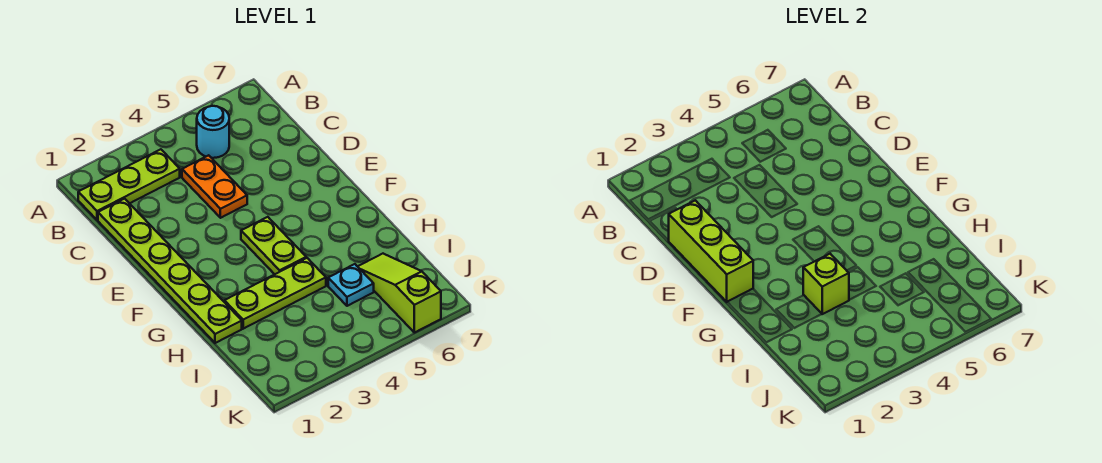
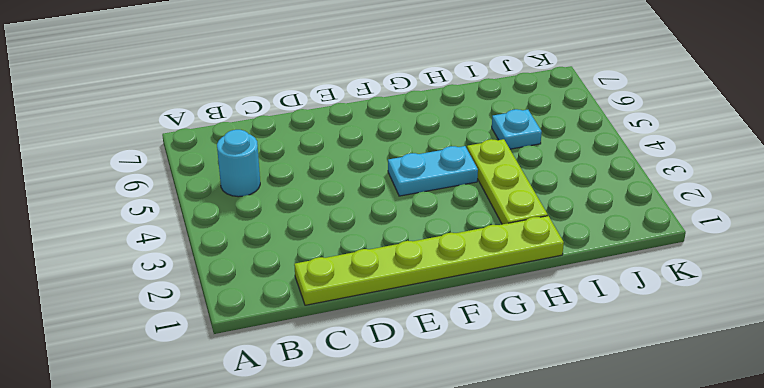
cyan 1x2 plate [388,146,478,196] -> lime 1x2 plate [241,217,306,274]
none -> lime 1x3 plate [78,149,180,220]
none -> orange 1x2 plate [182,155,247,218]

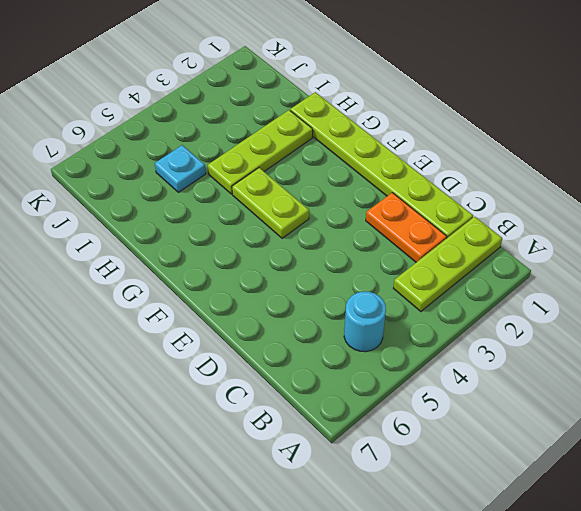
orange 1x2 plate [366,193,447,262] -> orange 1x2 plate moved to [182,155,247,218]
none -> lime 1x3 slope [357,254,441,333]
none -> lime 1x3 brick [669,200,753,302]

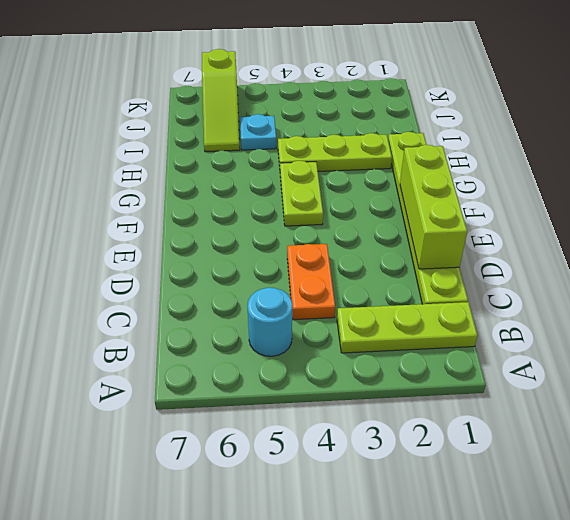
none -> lime 1x1 brick [803,254,849,314]

